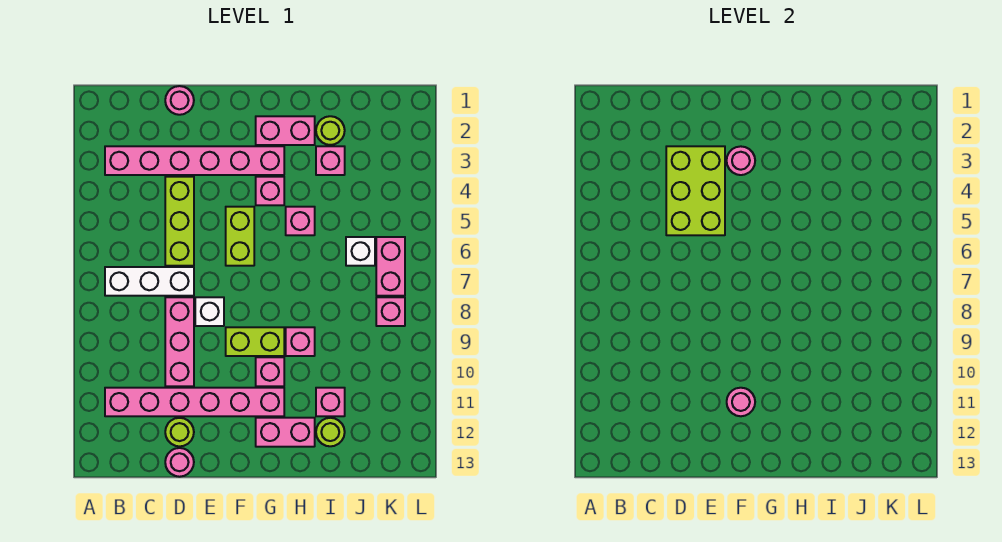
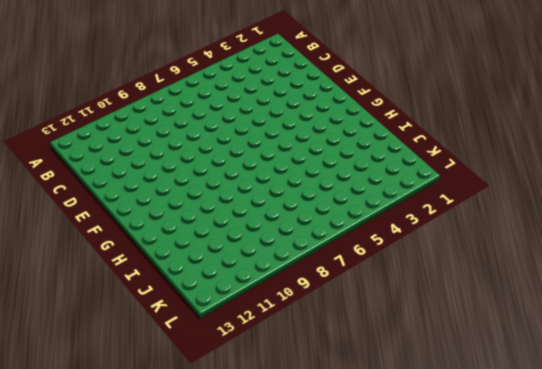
none -> pink 1x6 brick [105,146,284,175]
none -> white 1x3 brick [105,267,194,296]
none -> pink 1x6 brick [105,388,284,416]

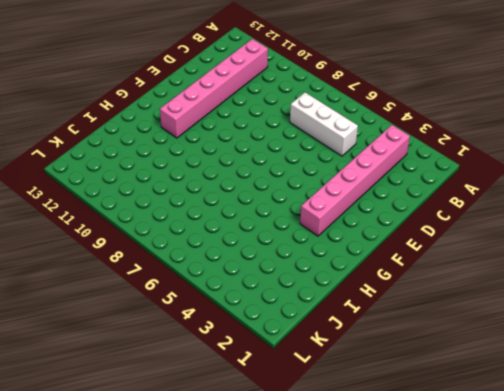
white 1x3 brick [290,93,358,156] -> white 1x3 brick turned to [105,267,194,296]
none -> pink 1x1 round brick [165,86,194,115]
none -> lime 1x3 brick [165,177,194,266]
none -> pink 1x3 brick [165,297,194,386]

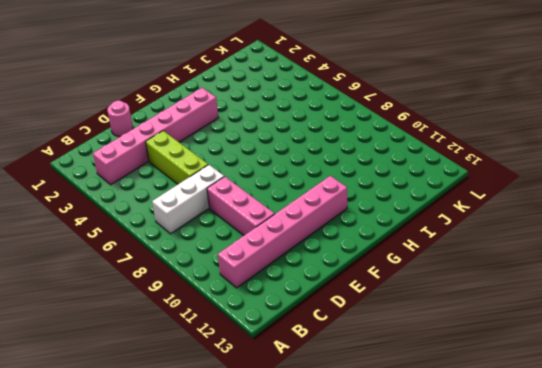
none -> lime 1x1 round brick [165,418,194,446]
none -> pink 1x1 round brick [165,448,194,477]
none -> white 1x1 brick [195,297,224,326]

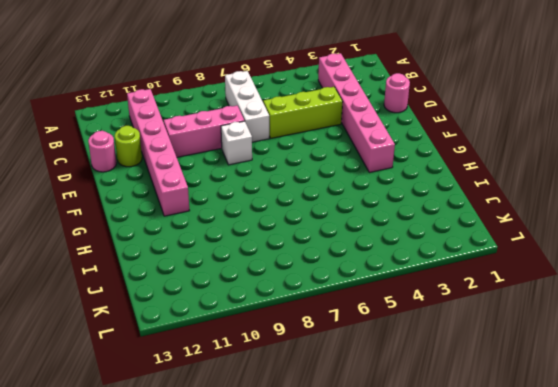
none -> lime 1x2 brick [226,207,254,266]
none -> lime 1x2 brick [226,327,284,356]
none -> pink 1x2 brick [256,116,315,145]

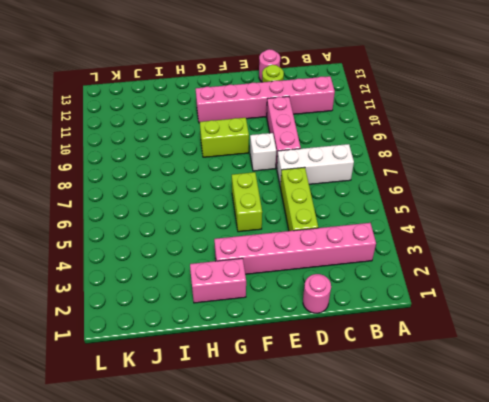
none -> pink 1x1 brick [256,177,284,205]
none -> pink 1x1 brick [256,357,284,386]
none -> pink 1x2 brick [256,418,315,447]

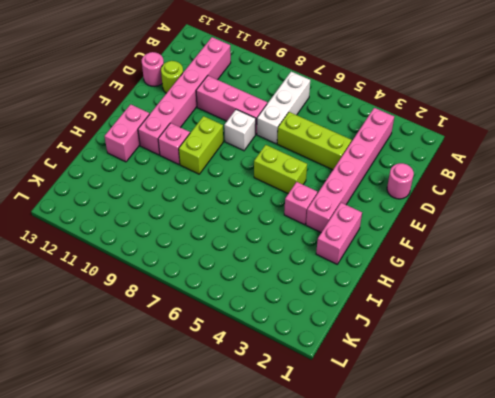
none -> pink 1x1 brick [286,207,315,235]
none -> pink 1x1 brick [286,327,315,356]
none -> lime 1x1 round brick [316,116,345,145]

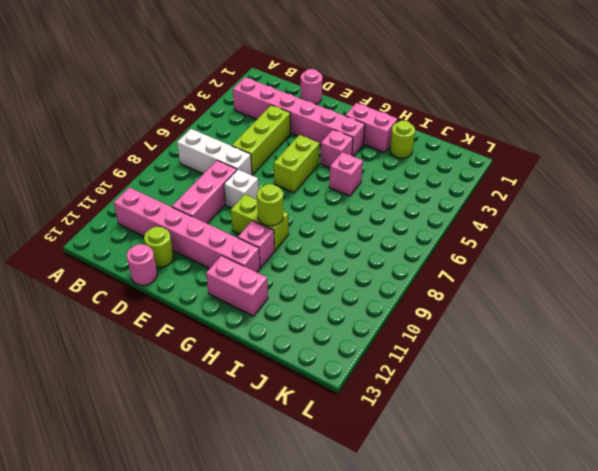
lime 1x1 round brick [257,184,283,226] -> lime 1x1 round brick moved to [316,418,345,446]
none -> pink 1x1 brick [286,327,315,356]
none -> pink 1x1 brick [316,146,345,175]
none -> pink 1x1 brick [316,388,345,416]

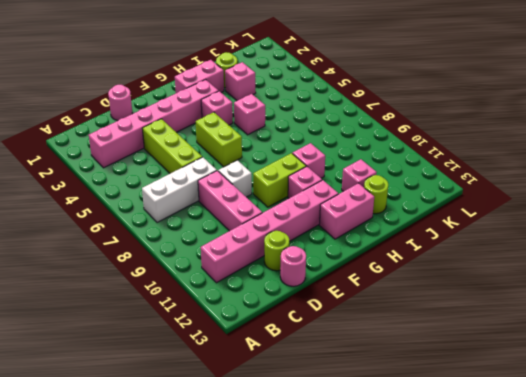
none -> white 1x1 brick [346,237,375,266]
none -> pink 1x2 brick [376,237,405,296]
none -> pink 1x1 brick [376,297,405,326]

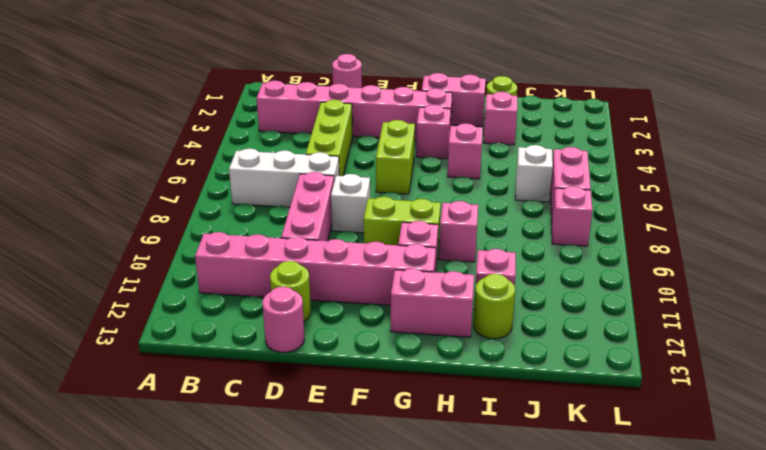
none -> lime 2x3 brick [666,146,725,235]
none -> pink 1x1 round brick [727,146,755,175]
none -> pink 1x1 round brick [727,388,755,416]

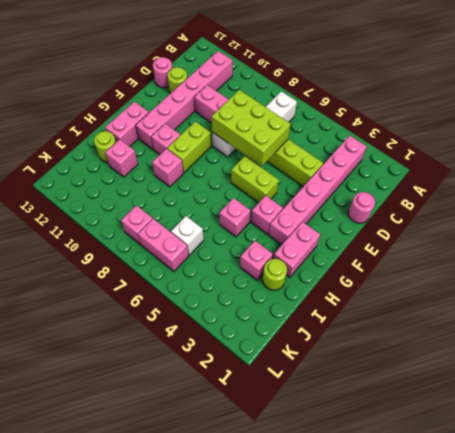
lime 2x3 brick [212,90,291,166] -> lime 2x3 brick moved to [666,146,725,235]
none -> pink 1x1 round brick [727,146,755,175]
none -> pink 1x1 round brick [727,388,755,416]

